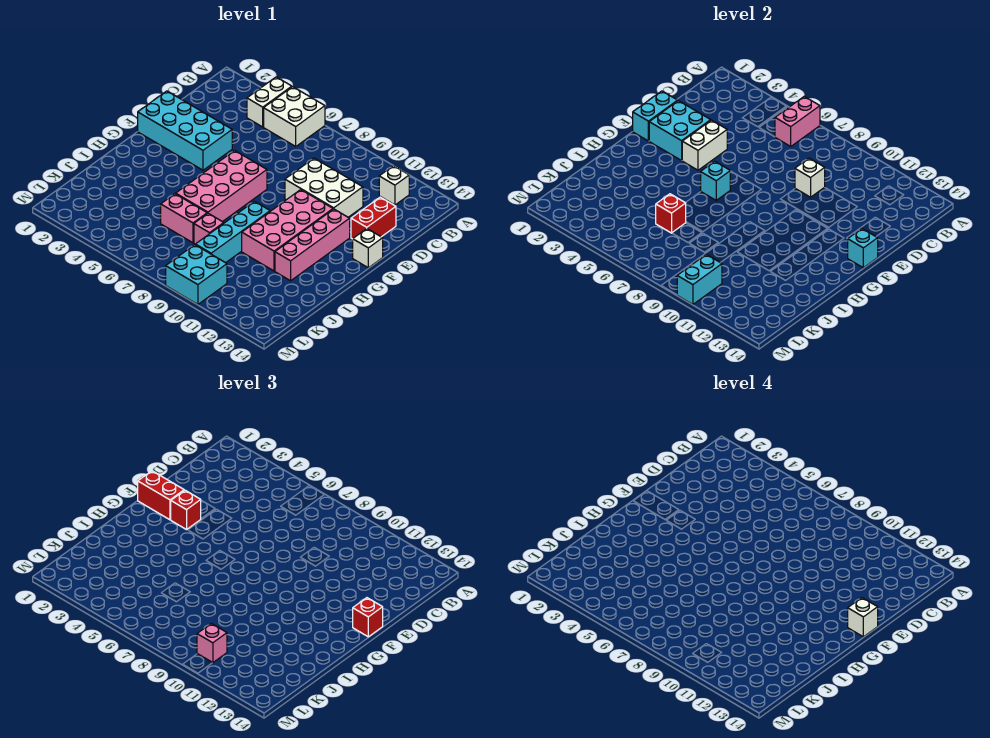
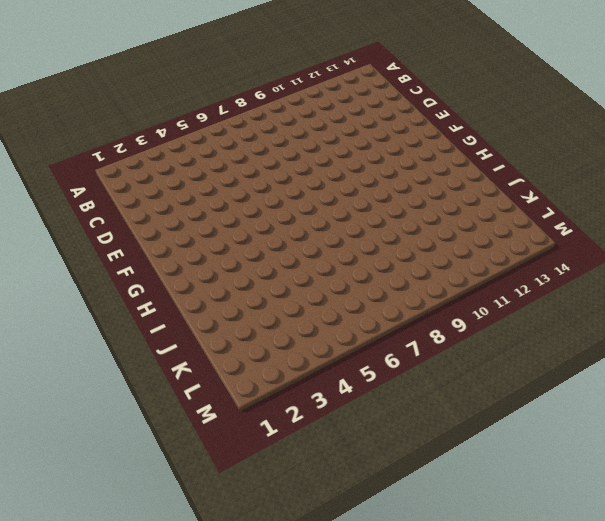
none -> white 1x2 brick [247,77,292,127]
none -> white 2x2 brick [264,87,325,146]
none -> white 1x1 brick [379,166,409,205]

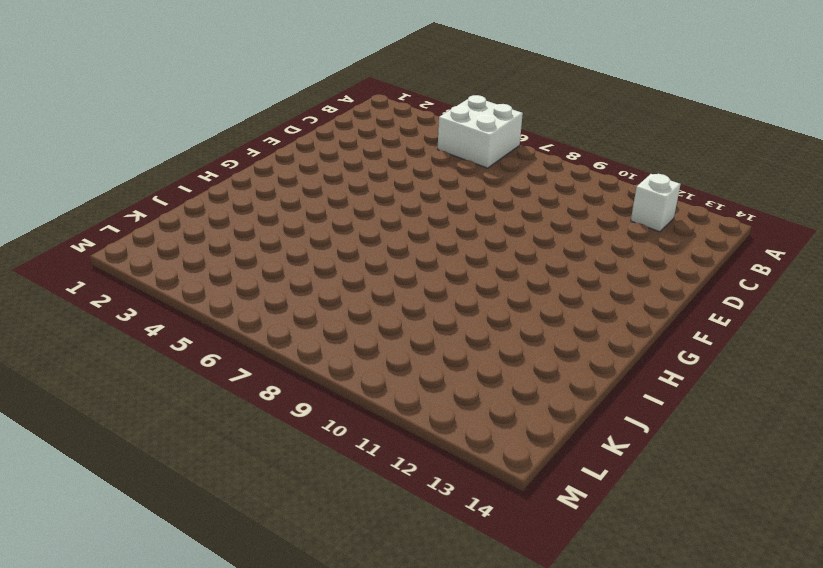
none -> white 1x2 brick [247,77,292,127]
none -> white 2x3 brick [285,158,363,217]
none -> red 1x2 brick [351,197,396,239]

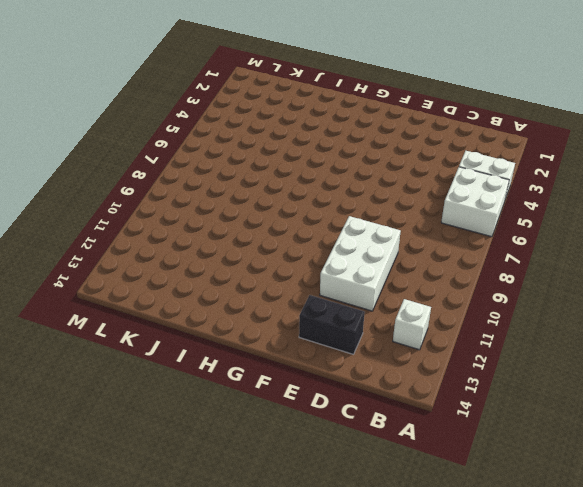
black 1x2 brick [299,295,365,354] -> red 1x2 brick [351,197,396,239]
none -> cyan 2x4 brick [138,91,232,170]
none -> pink 2x4 brick [176,151,267,222]
none -> pink 2x4 brick [242,190,333,271]

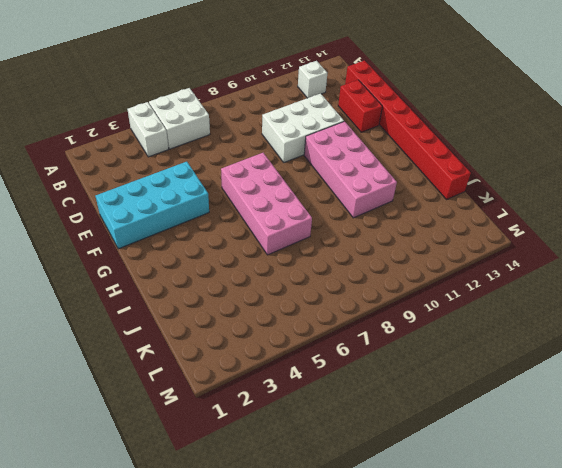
red 1x8 brick [345,60,471,199] -> white 1x1 brick [353,229,383,268]
none -> pink 1x4 brick [275,209,350,281]
none -> cyan 1x4 brick [195,201,270,263]
none -> pink 1x2 brick [161,194,207,243]

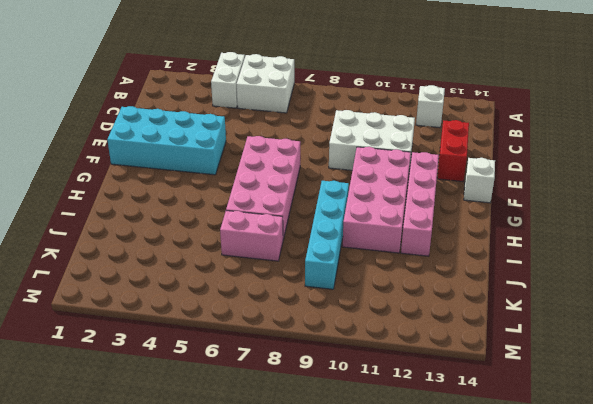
none -> pink 1x1 brick [194,213,224,244]
none -> cyan 2x2 brick [166,245,227,304]
none -> pink 1x2 brick [775,97,820,146]

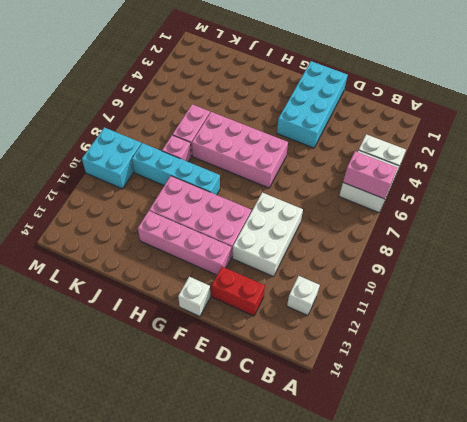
none -> white 1x1 brick [795,158,825,197]
none -> cyan 1x2 brick [633,91,678,141]
none -> cyan 2x2 brick [649,101,711,161]

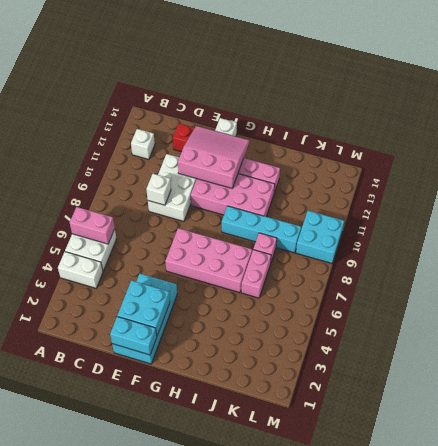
pink 3x3 slope [178,126,249,188] -> none
none -> white 1x2 brick [682,120,727,170]
none -> cyan 1x1 brick [848,229,878,268]
none -> cyan 1x1 brick [701,161,730,200]

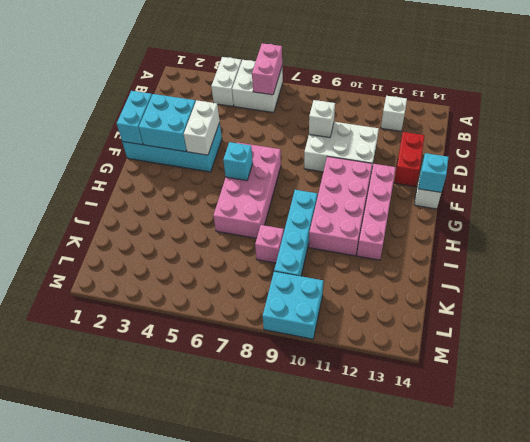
none -> pink 1x2 brick [161,194,207,243]
none -> red 1x1 brick [656,194,686,233]
none -> cyan 1x2 brick [677,254,722,304]

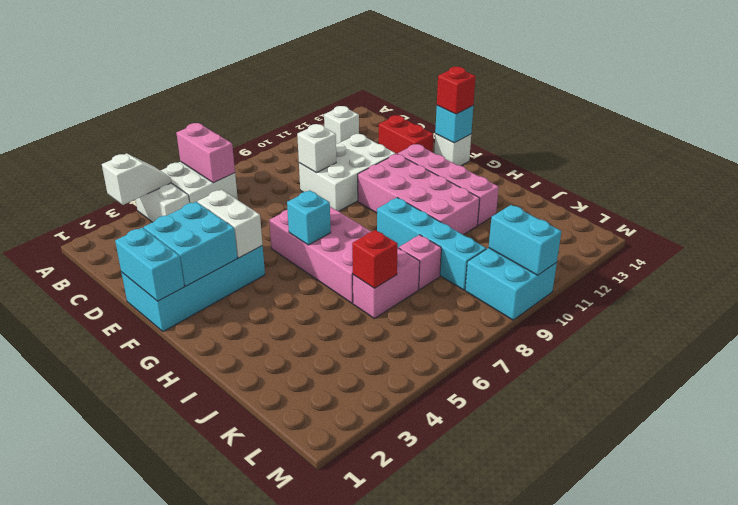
white 1x2 slope [102,154,171,205] -> none
none -> red 1x2 brick [138,471,184,520]
none -> red 1x1 brick [171,490,201,530]
none -> pink 1x1 brick [197,623,227,663]

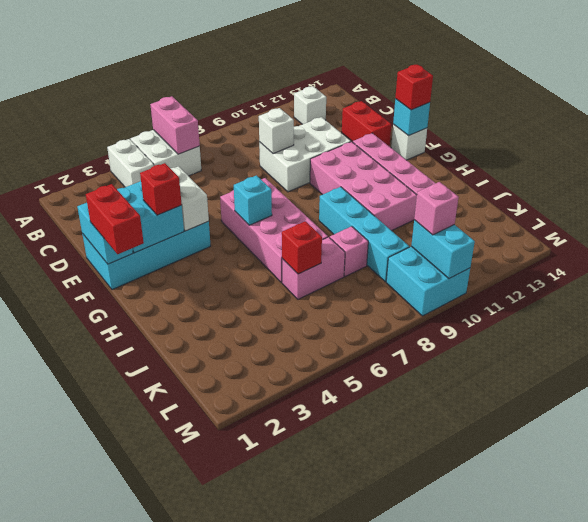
red 1x2 brick [86,184,144,254] -> red 1x2 brick turned to [138,471,184,520]
none -> white 1x1 brick [848,598,878,637]

